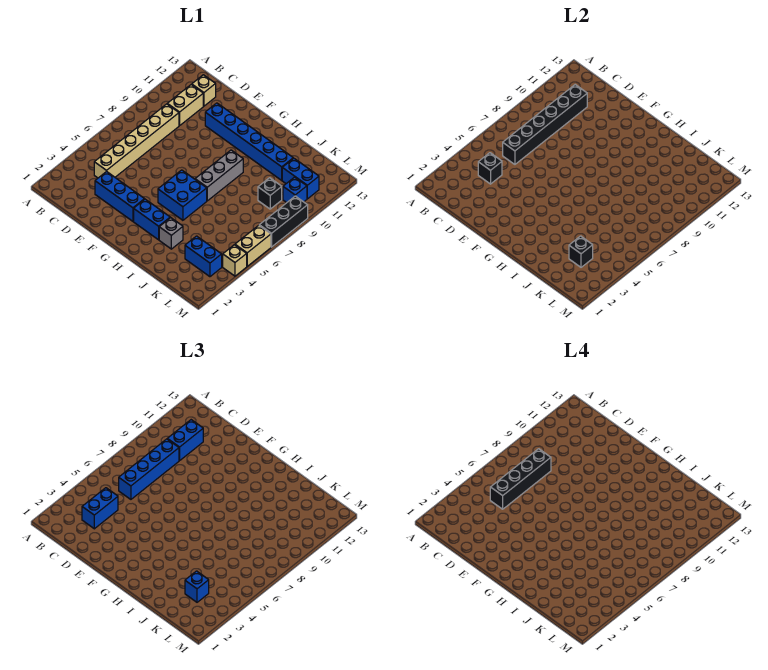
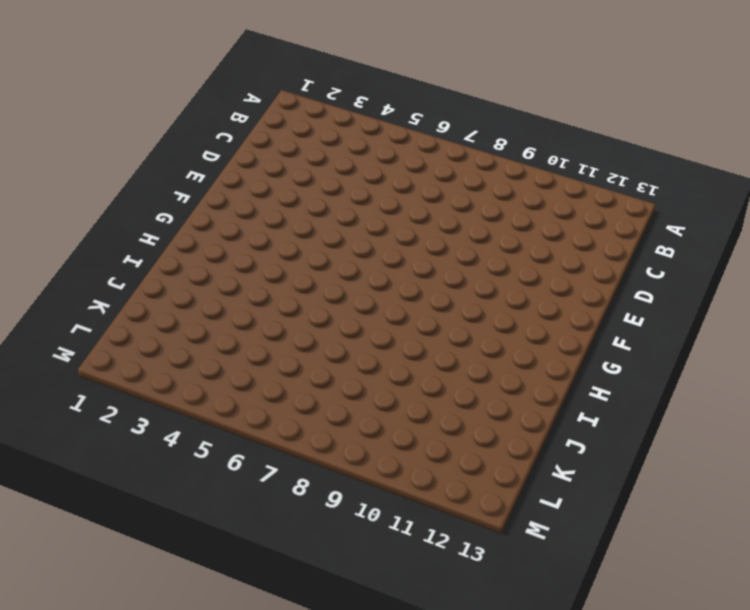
none -> tan 1x6 brick [94,104,179,178]
none -> tan 1x2 brick [168,85,203,126]
none -> tan 1x1 brick [192,75,216,106]

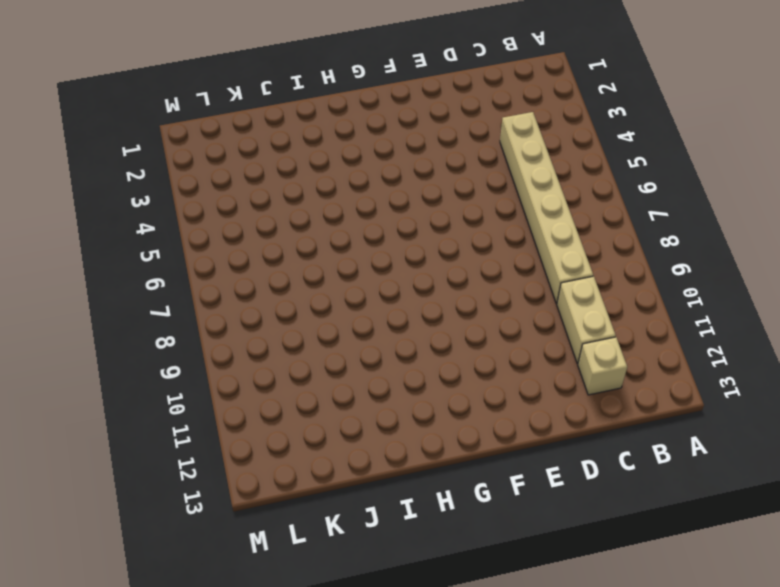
none -> blue 1x3 brick [95,171,145,221]
none -> blue 1x6 brick [205,103,293,180]
none -> blue 1x2 brick [134,199,170,240]

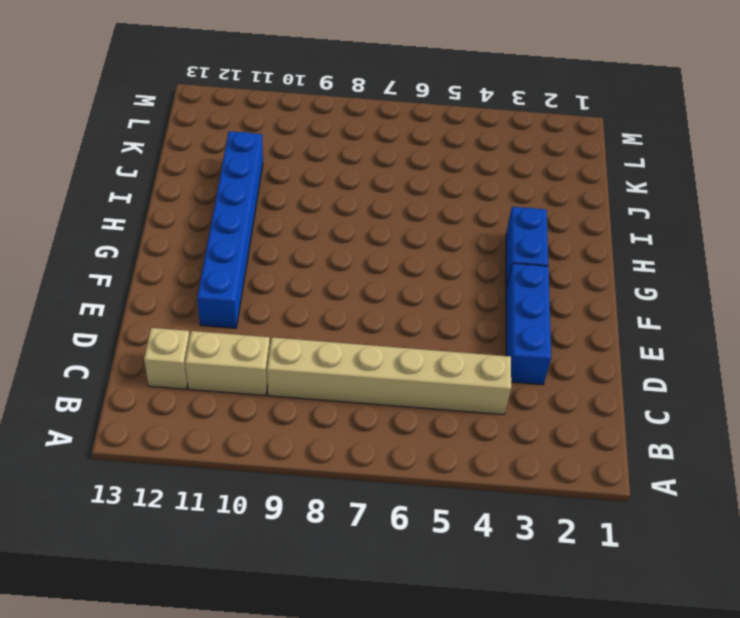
none -> blue 2x2 brick [158,170,207,220]
none -> grey 1x3 brick [195,150,243,201]
none -> grey 1x1 brick [159,218,183,249]

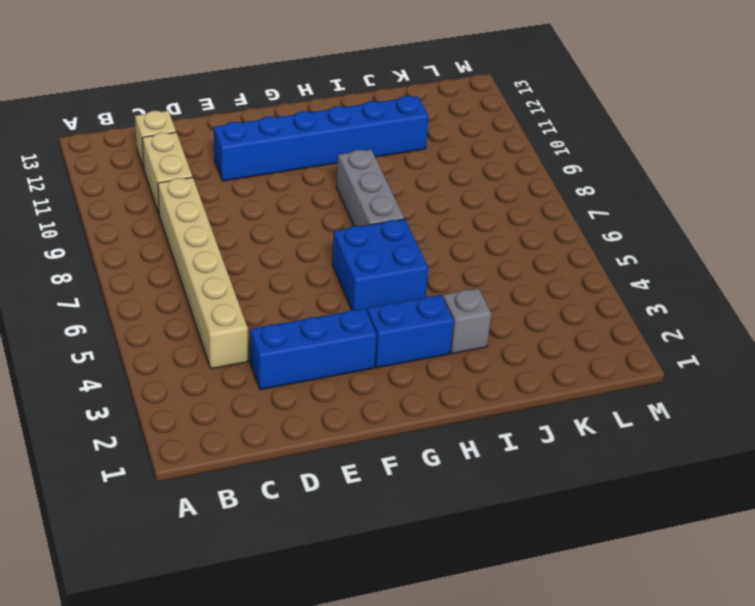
none -> blue 1x2 brick [185,236,222,277]
none -> black 1x1 brick [258,178,282,209]
none -> blue 1x2 brick [282,158,319,199]

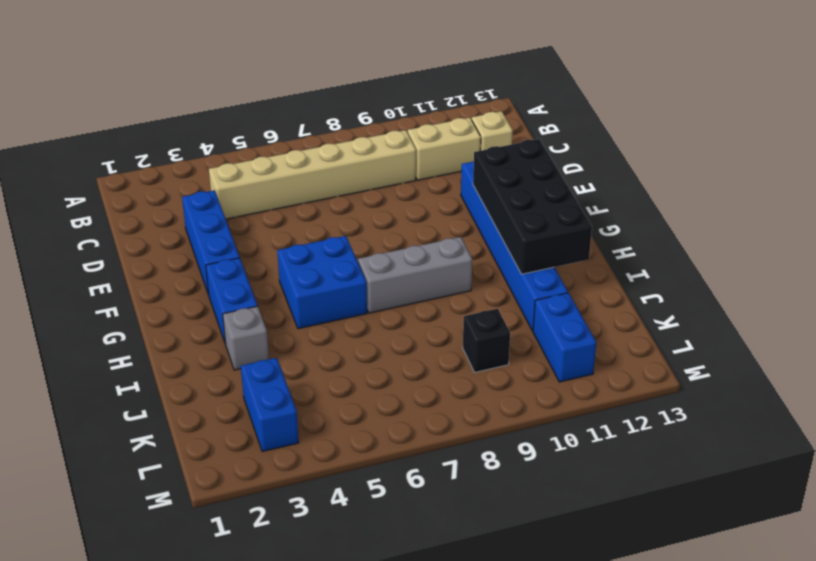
black 2x4 brick [473,139,592,274] -> none
none -> blue 1x1 brick [283,177,307,203]
none -> tan 1x1 brick [223,245,247,276]
none -> tan 1x2 brick [235,225,271,266]

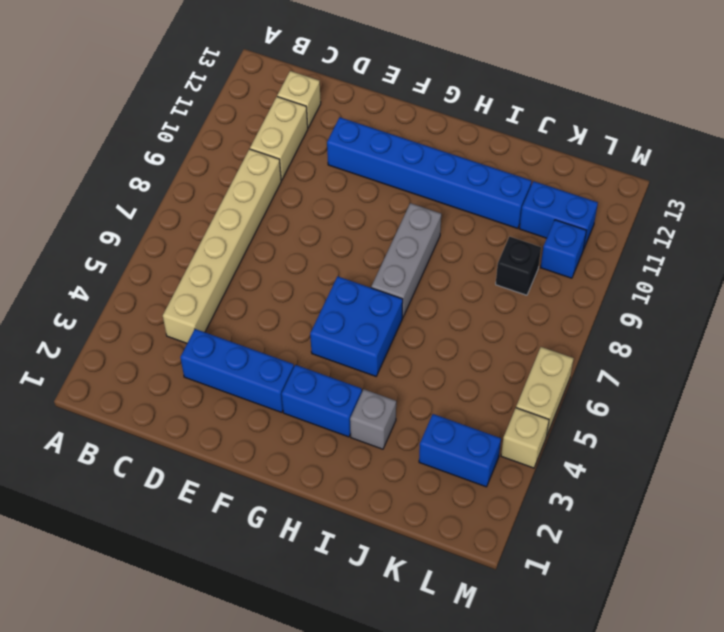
none -> black 1x3 brick [259,196,308,247]
none -> black 1x1 brick [478,153,502,184]
none -> black 1x6 brick [503,85,587,164]

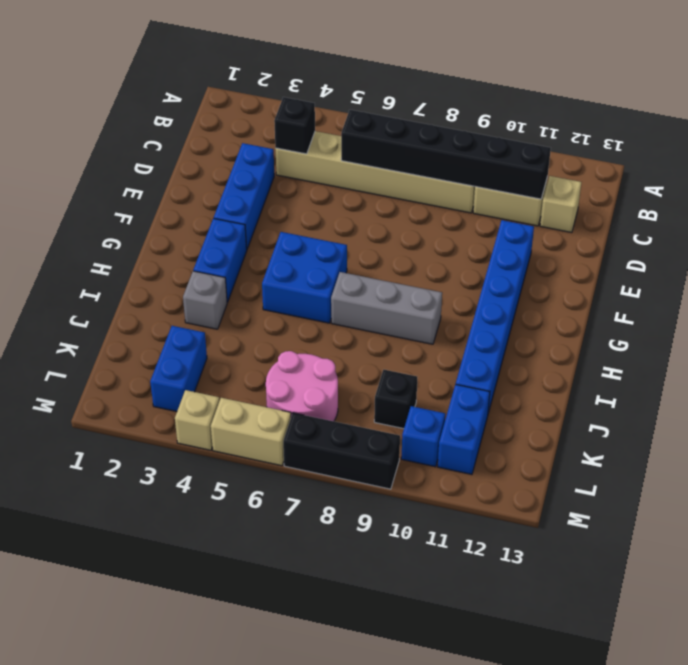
pink 2x2 round brick [266,351,338,421] -> none
none -> black 1x1 brick [569,236,593,267]
none -> blue 1x2 brick [82,488,118,529]
none -> blue 1x4 brick [119,439,179,499]

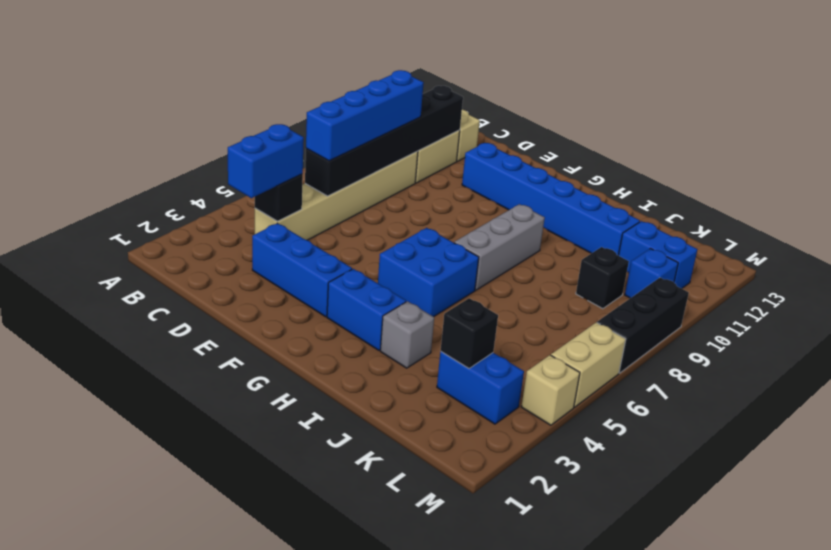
none -> blue 1x2 brick [168,420,203,461]
none -> blue 1x1 brick [185,571,209,602]
none -> black 1x4 brick [490,449,551,509]

